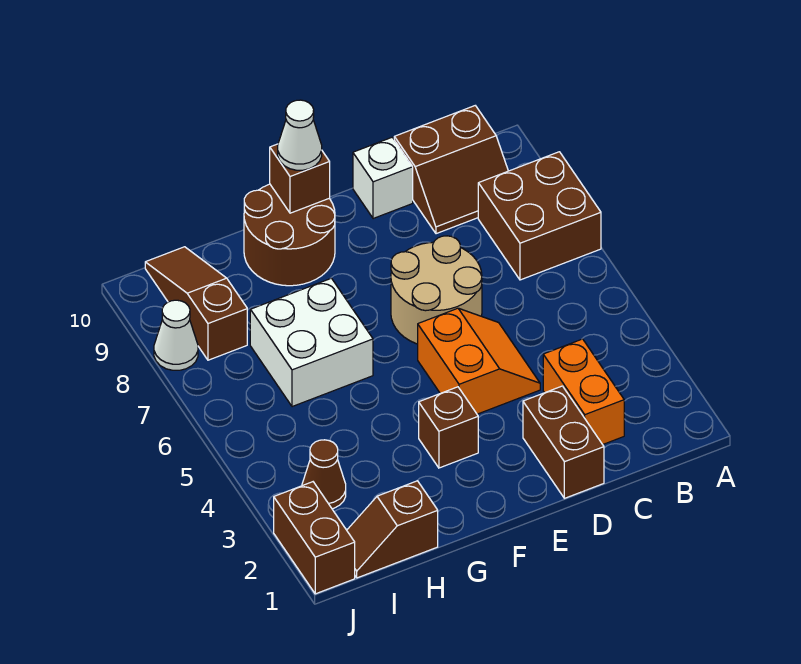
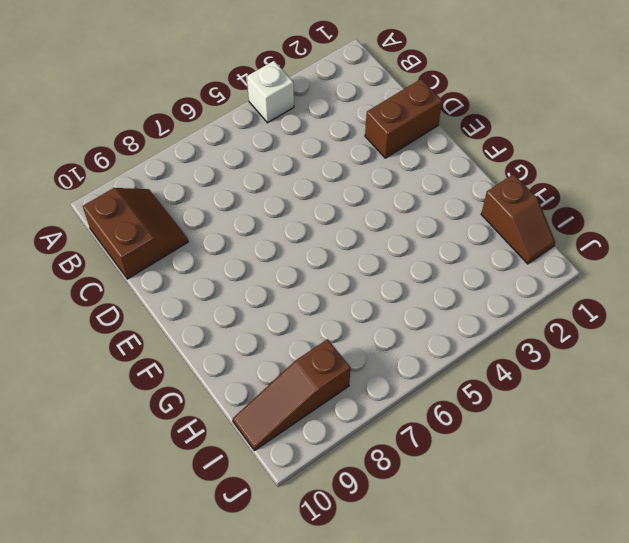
white 1x1 brick [247,61,294,123] -> white 1x1 brick moved to [353,137,413,219]
none -> brown 2x2 brick [478,152,601,280]
none -> orange 1x2 brick [543,339,624,445]
none -> orange 2x2 slope [418,308,540,414]

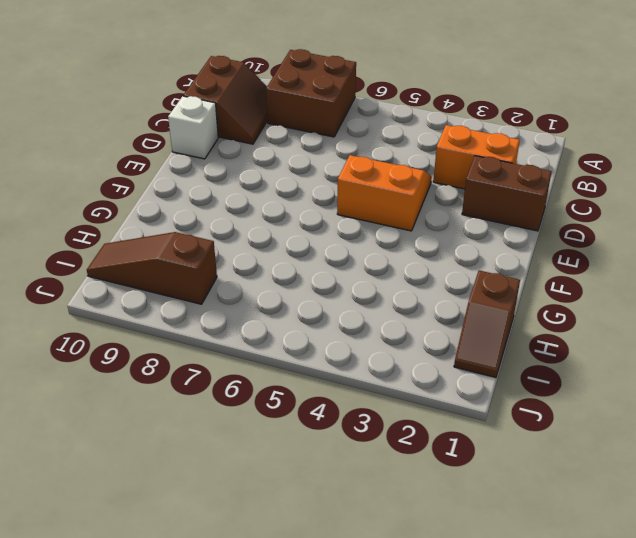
none -> tan 2x2 round brick [391,236,482,344]
none -> brown 1x1 brick [419,387,478,468]
none -> brown 2x2 round brick [244,184,335,286]

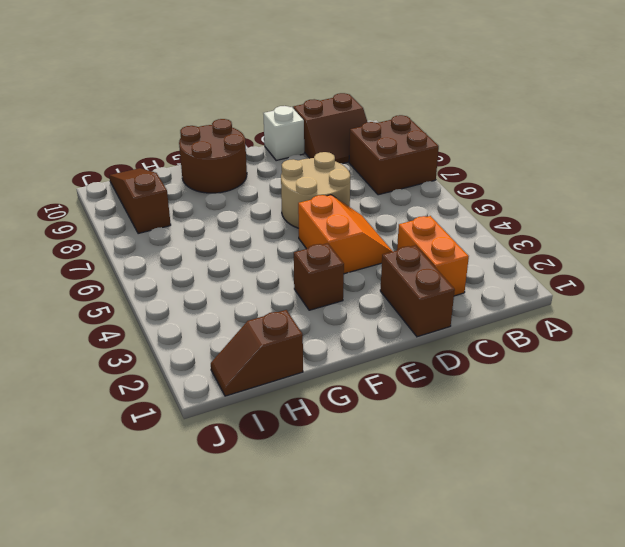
none -> white 2x2 brick [250,278,373,407]
none -> brown 1x1 cone [302,440,346,509]
none -> brown 1x2 brick [274,482,355,594]

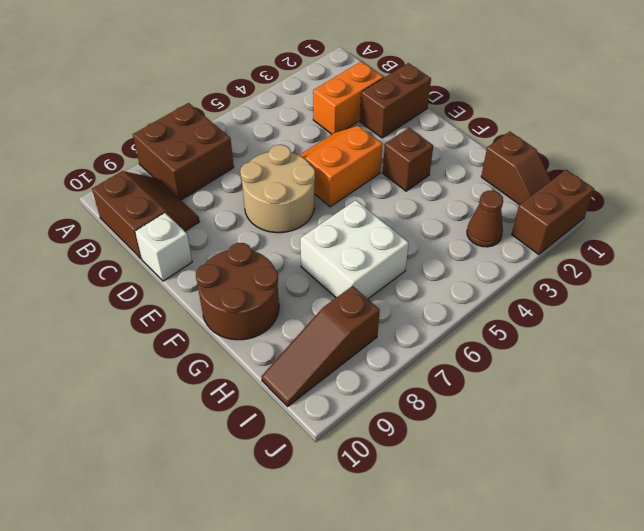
none -> white 1x1 cone [154,300,198,370]
none -> brown 1x1 brick [270,144,330,213]
none -> white 1x1 cone [278,100,322,170]

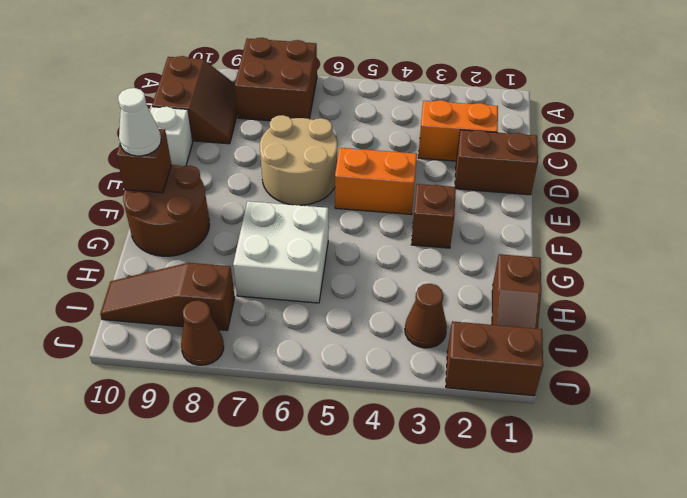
brown 1x1 cone [181,300,224,365] -> white 1x1 cone [154,300,198,370]

